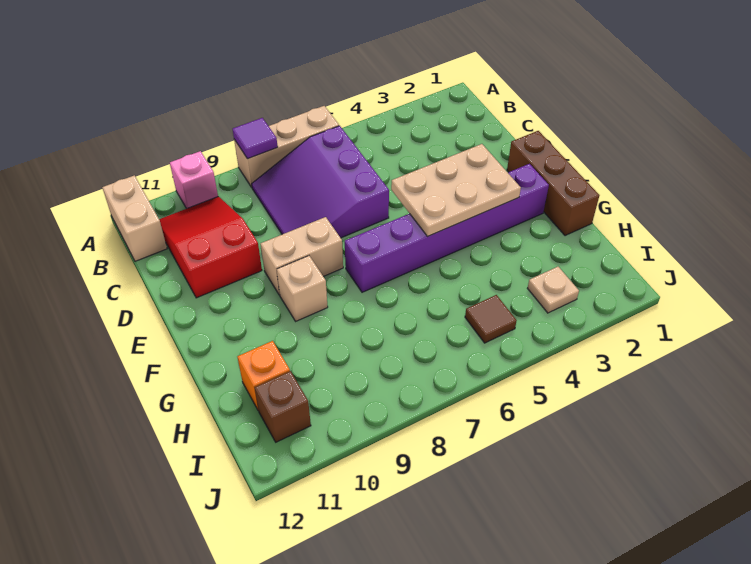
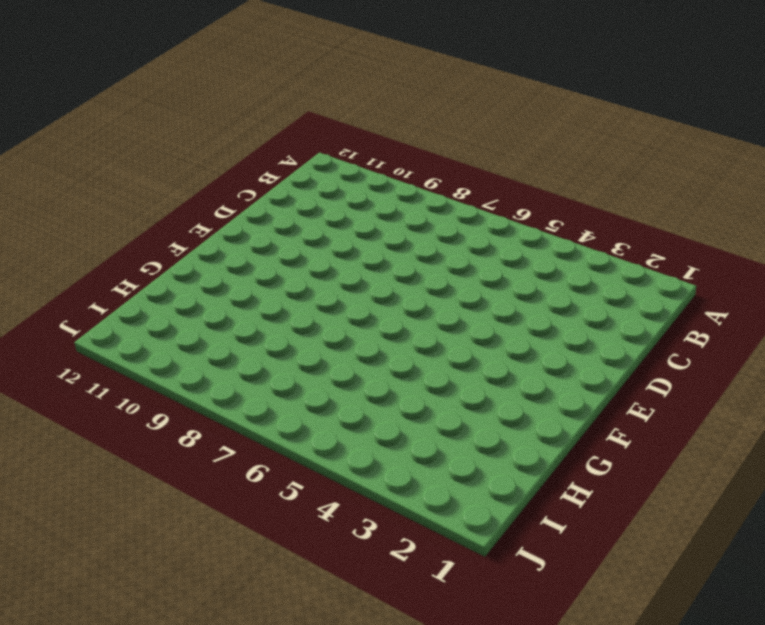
none -> tan 1x3 brick [234,106,339,187]
none -> pink 1x1 brick [170,151,218,209]
none -> tan 1x2 brick [102,175,167,261]

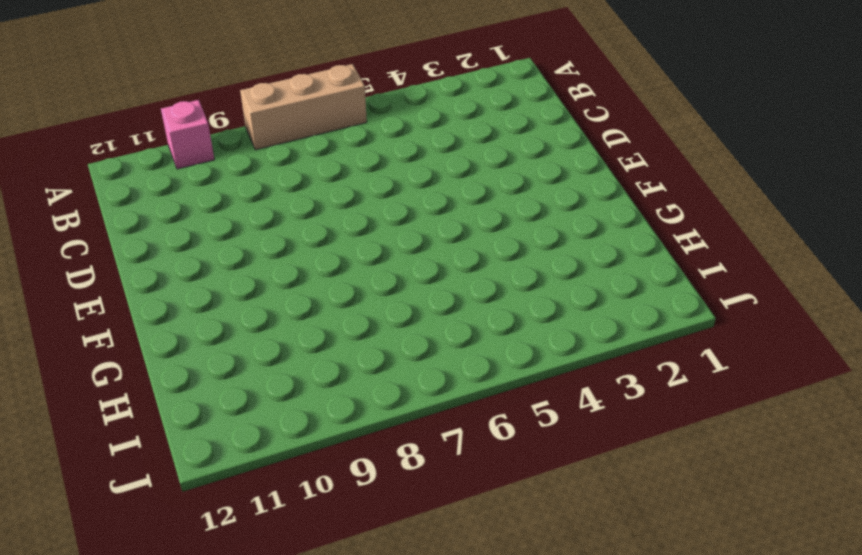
none -> tan 1x2 brick [102,175,167,261]
none -> purple 3x3 slope [252,126,389,238]
none -> red 2x3 slope [159,196,262,298]

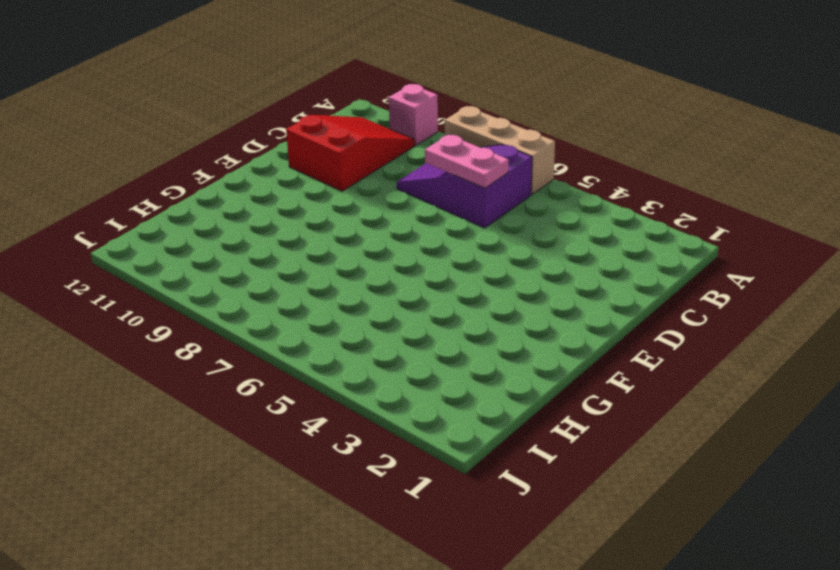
purple 2x3 slope [397,145,532,228] -> purple 3x3 slope [252,126,389,238]
pink 1x2 plate [425,135,509,188] -> none
none -> tan 1x2 brick [102,175,167,261]
none -> brown 1x3 brick [507,131,599,236]
none -> tan 1x2 brick [260,217,343,295]

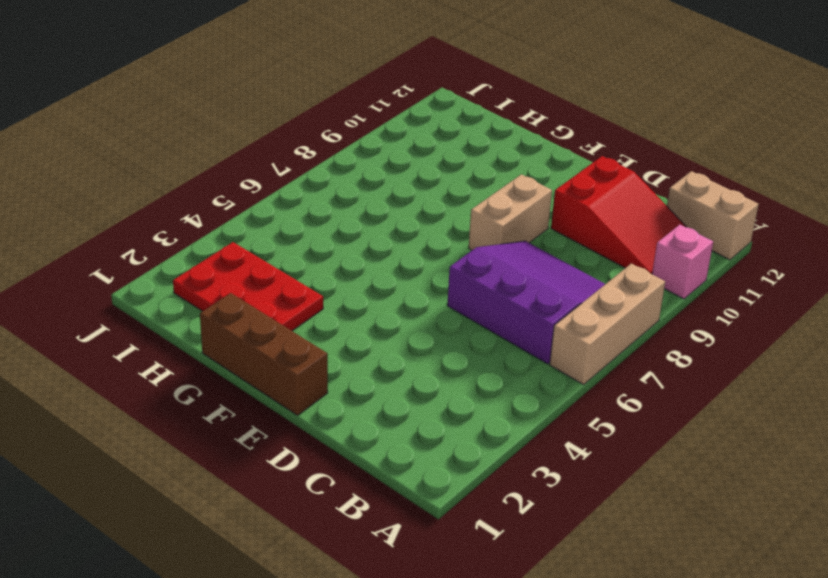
red 2x3 plate [173,242,323,331] -> tan 1x1 plate [527,267,579,313]
none -> purple 1x6 brick [345,164,549,292]
none -> tan 1x1 brick [277,256,328,321]
none -> orange 1x1 brick [237,341,290,411]

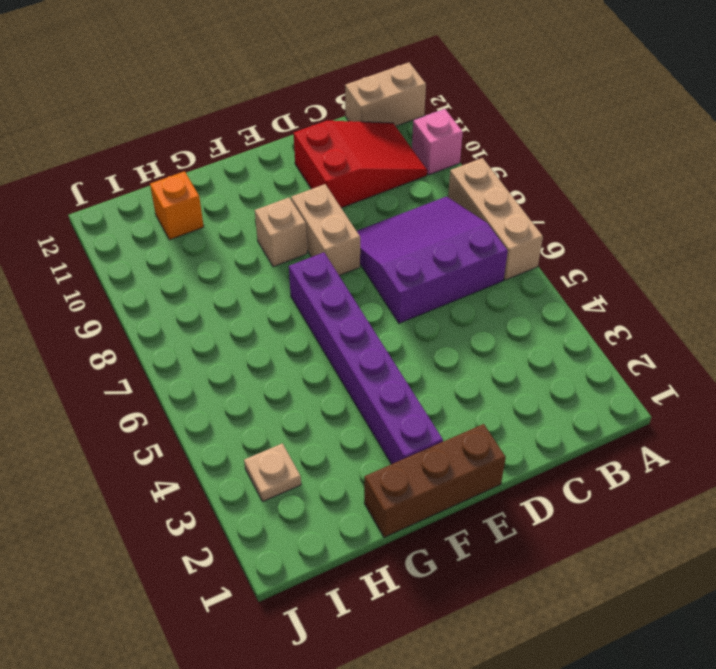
none -> brown 1x1 tile [465,295,517,343]
none -> brown 1x1 brick [254,371,311,442]
none -> purple 1x1 tile [233,118,278,159]

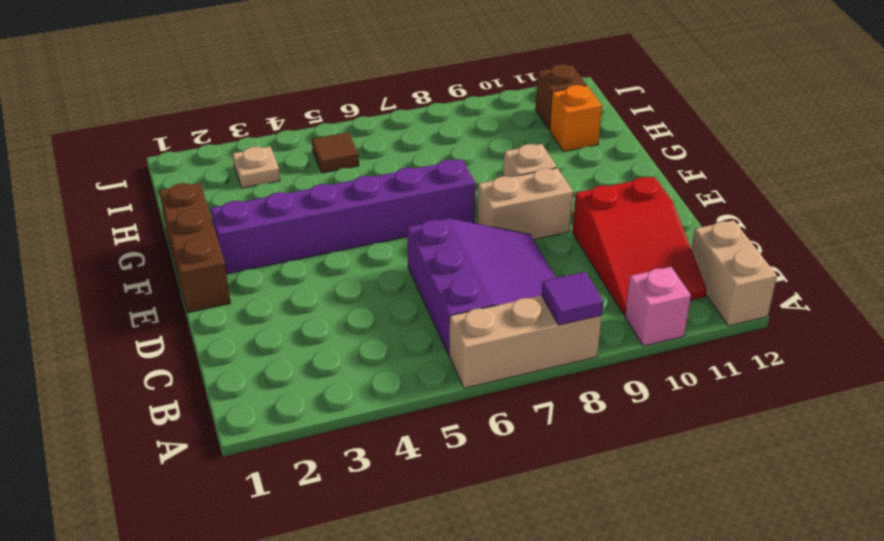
none -> tan 2x3 plate [391,144,521,237]

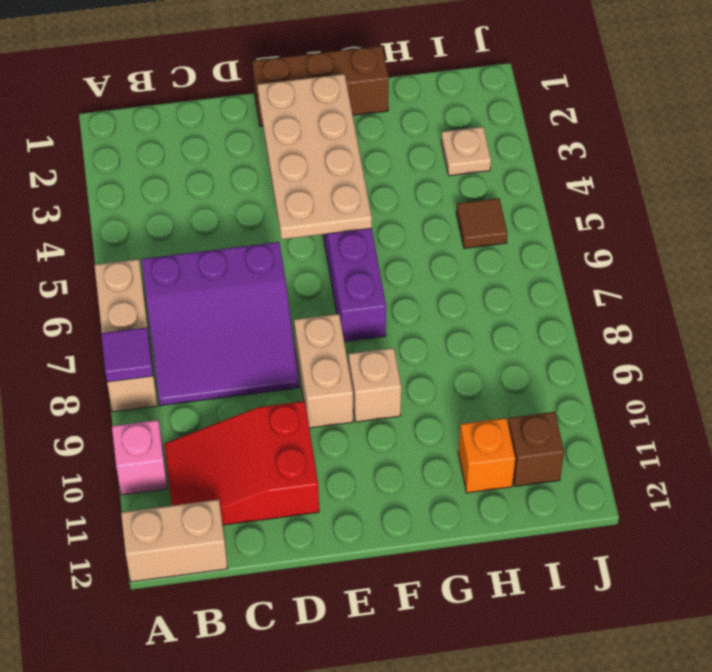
tan 2x4 plate [257,74,372,239] -> tan 2x3 plate [391,144,521,237]

